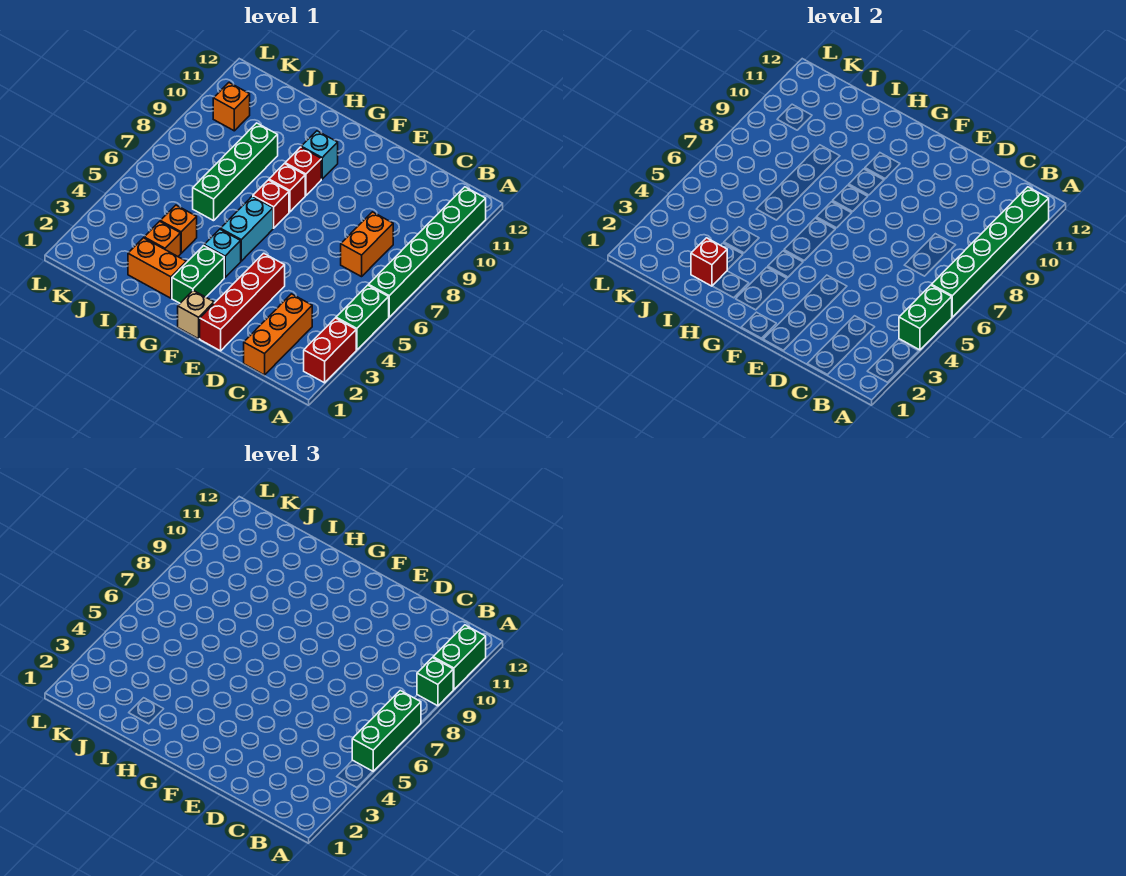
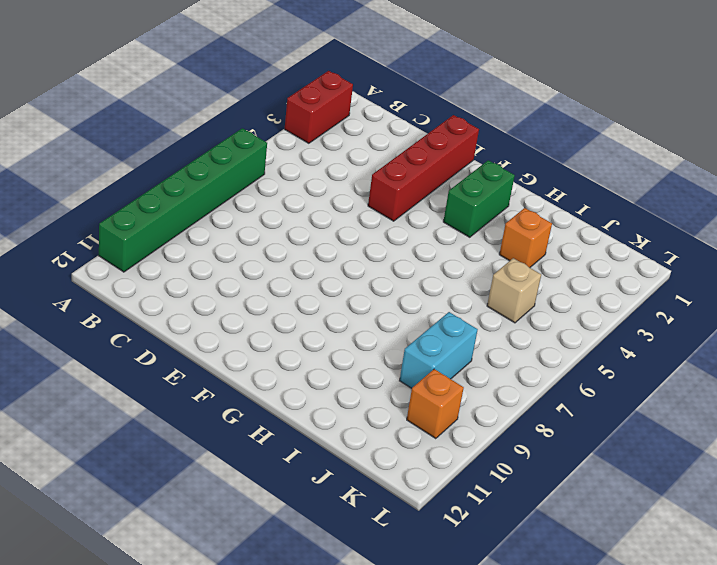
tan 1x1 brick [487,258,541,323] -> tan 1x1 brick moved to [178,291,214,339]
cyan 1x2 brick [400,312,478,388] -> cyan 1x2 brick moved to [220,196,273,261]
none -> green 1x2 brick [336,285,389,350]
none -> orange 1x3 brick [244,294,312,375]
none -> orange 1x2 brick [341,212,393,277]

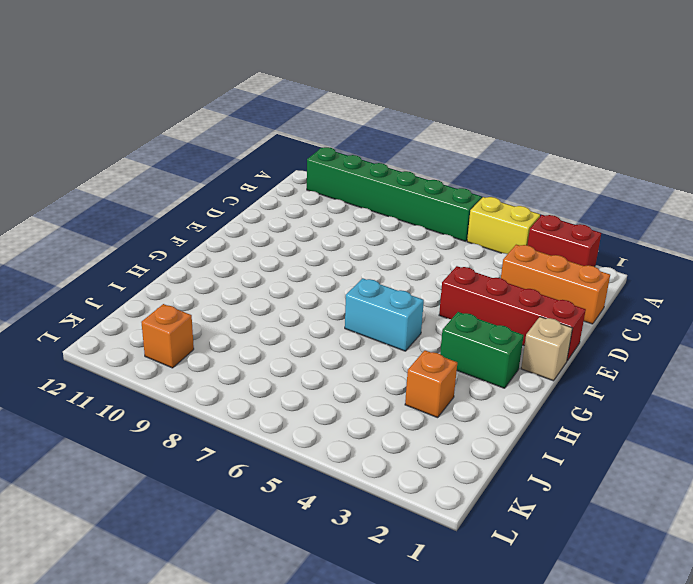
yellow 1x2 brick [467,197,540,254] -> green 1x2 brick [336,285,389,350]
none -> orange 1x2 brick [341,212,393,277]
none -> cyan 1x1 brick [204,229,241,277]
none -> red 1x1 brick [253,180,289,228]

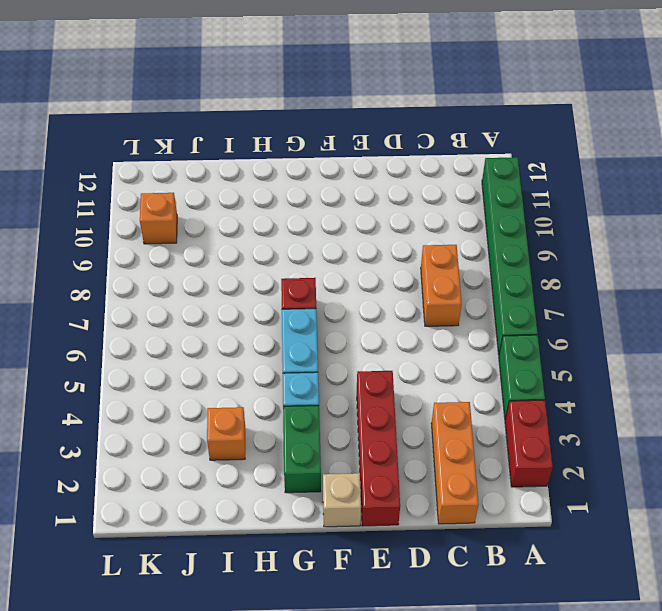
none -> red 1x1 brick [269,164,305,212]
none -> red 1x1 brick [285,147,321,195]
none -> cyan 1x1 brick [301,131,338,179]

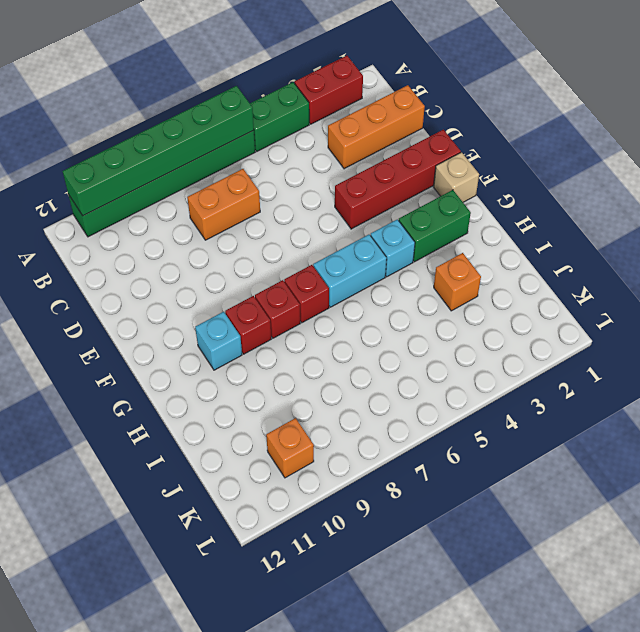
none -> orange 1x2 brick [128,238,186,298]
none -> orange 1x1 brick [160,205,197,253]
none -> green 1x4 brick [193,123,278,221]

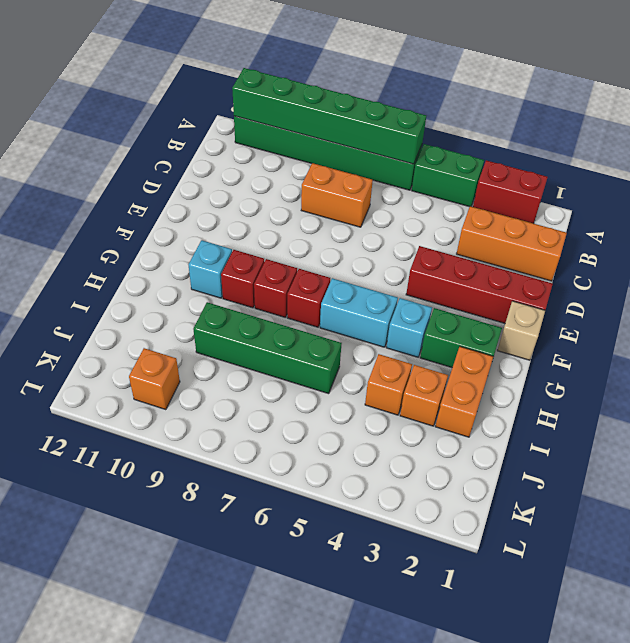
none -> green 1x2 brick [899,285,952,350]
none -> red 1x1 brick [691,238,727,286]
none -> green 1x3 brick [352,691,421,771]

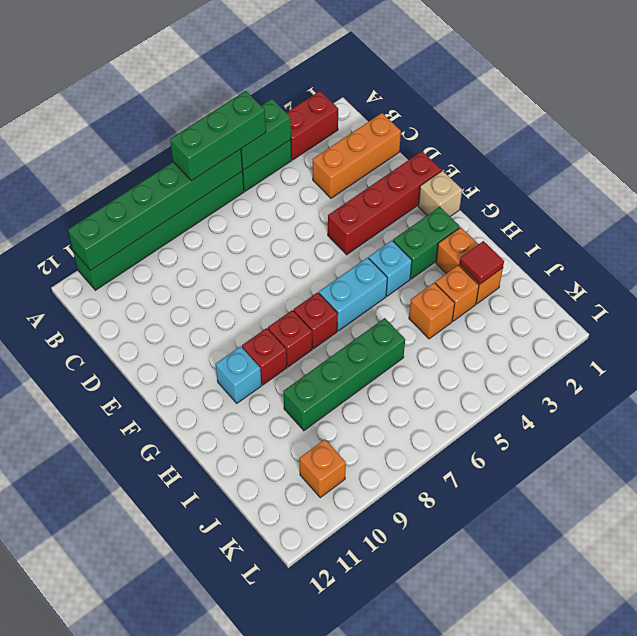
red 1x1 tile [460,241,504,284] -> red 1x1 brick [691,238,727,286]
none -> orange 1x2 brick [341,212,393,277]
none -> green 1x1 brick [417,658,453,706]
none -> green 1x2 brick [433,625,486,690]

